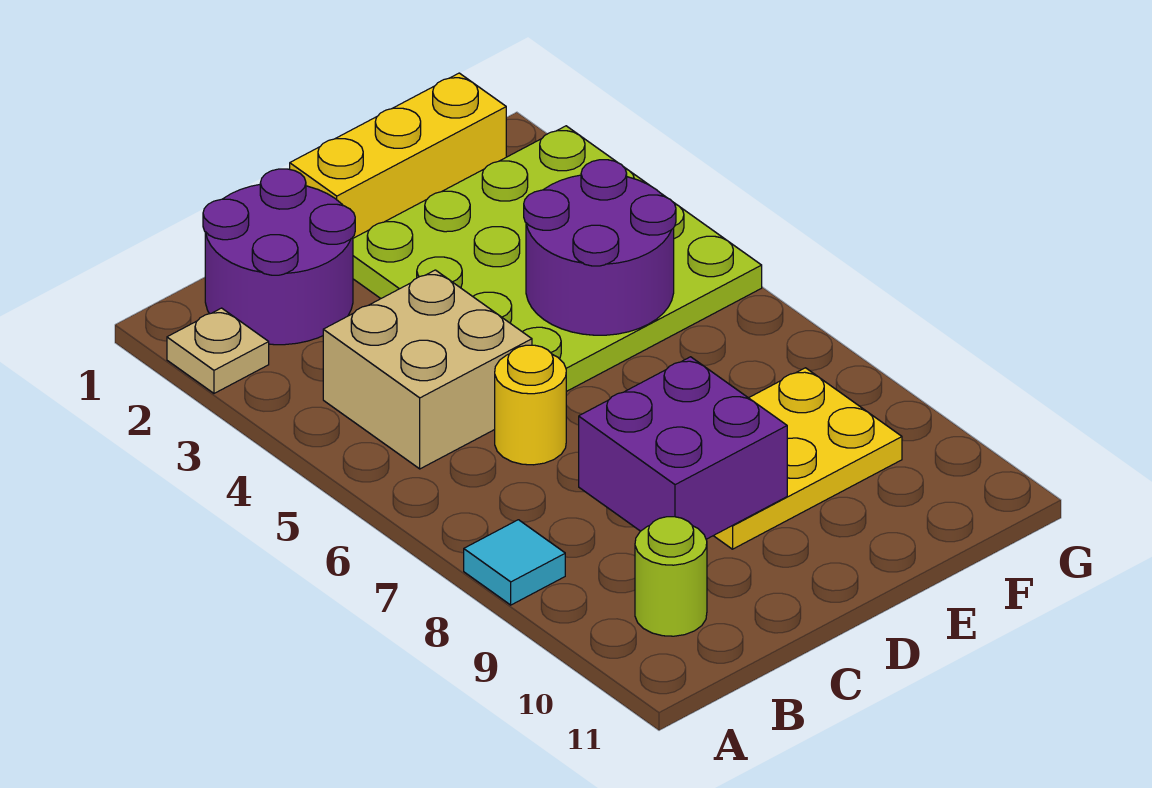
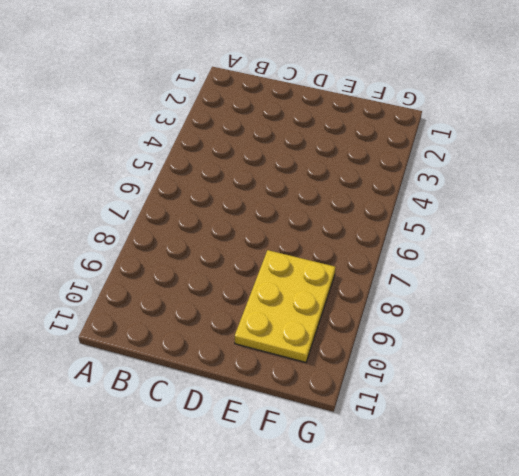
yellow 2x3 plate [235,250,335,362] -> yellow 2x3 plate turned to [714,368,902,549]
none -> tan 1x1 plate [167,308,269,393]
none -> cyan 1x1 tile [464,520,565,605]

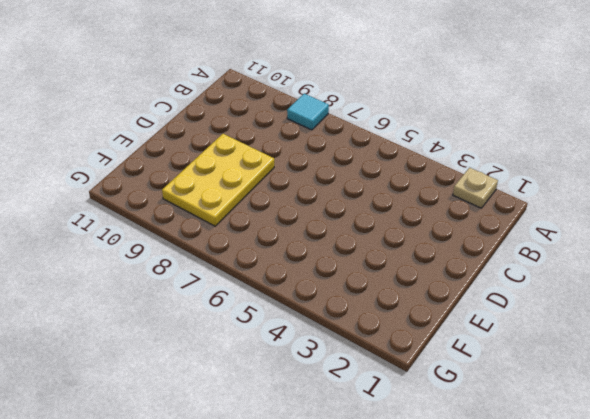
none -> purple 2x2 round brick [203,169,355,345]
none -> tan 2x2 brick [323,270,532,469]

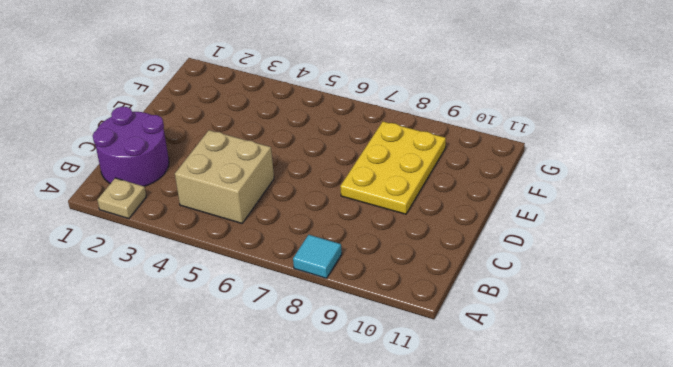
none -> lime 1x1 round brick [635,517,707,636]
none -> yellow 1x1 round brick [495,345,566,465]

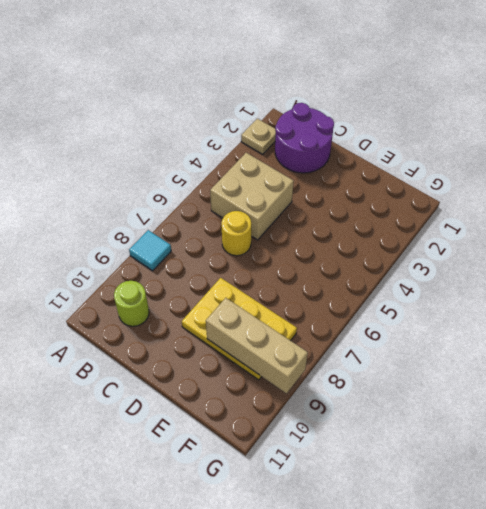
tan 1x3 brick [206,298,308,393] -> none
none -> yellow 1x3 brick [290,73,506,238]
none -> lime 4x4 plate [353,126,762,392]

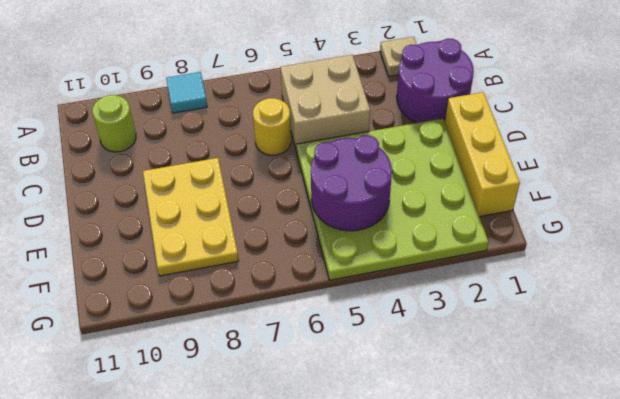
none -> purple 2x2 brick [579,357,787,539]

